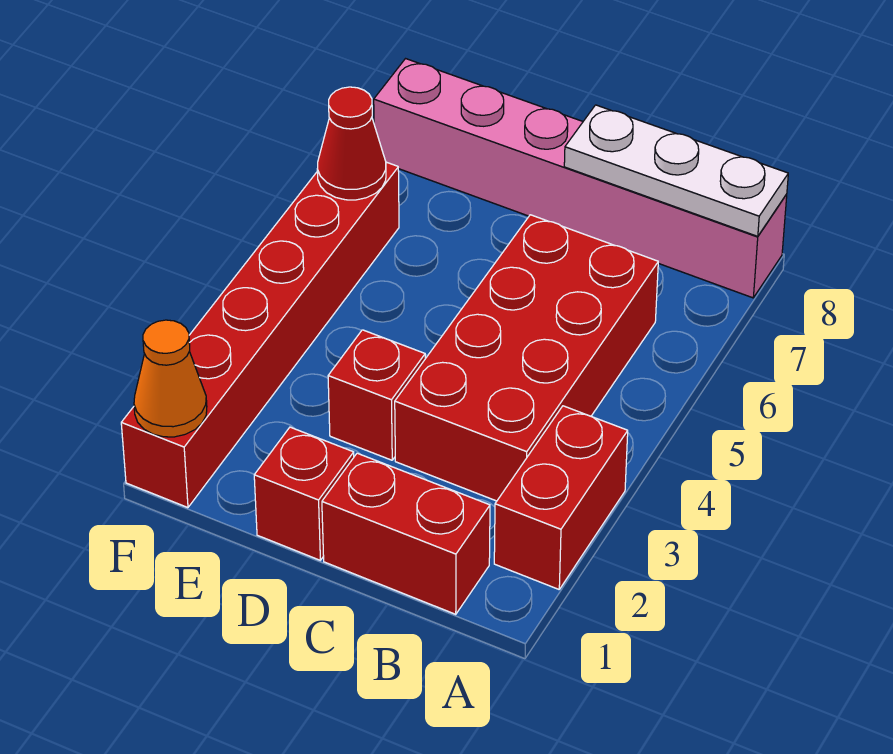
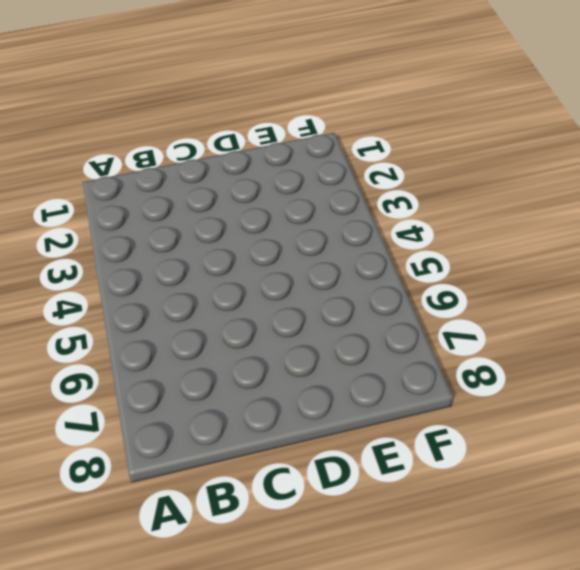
none -> red 1x2 brick [494,406,628,589]
none -> pink 1x6 brick [374,59,787,298]

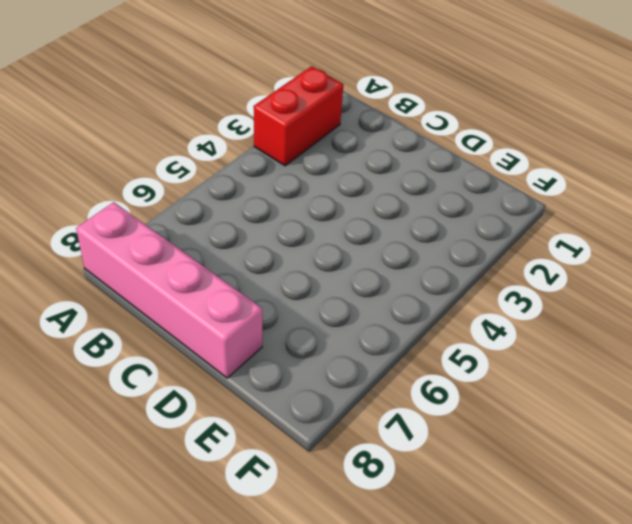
pink 1x4 brick [76,202,262,378] -> pink 1x6 brick [374,59,787,298]
none -> red 1x2 brick [322,453,490,614]
none -> red 2x4 brick [395,215,658,501]

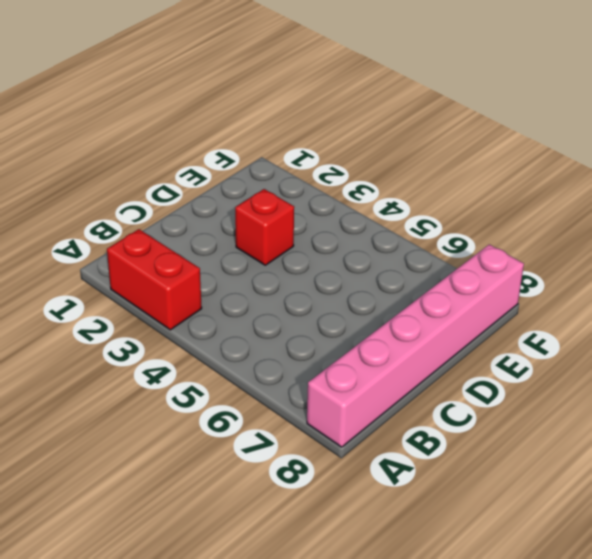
none -> red 1x2 brick [322,453,490,614]
none -> red 2x4 brick [395,215,658,501]

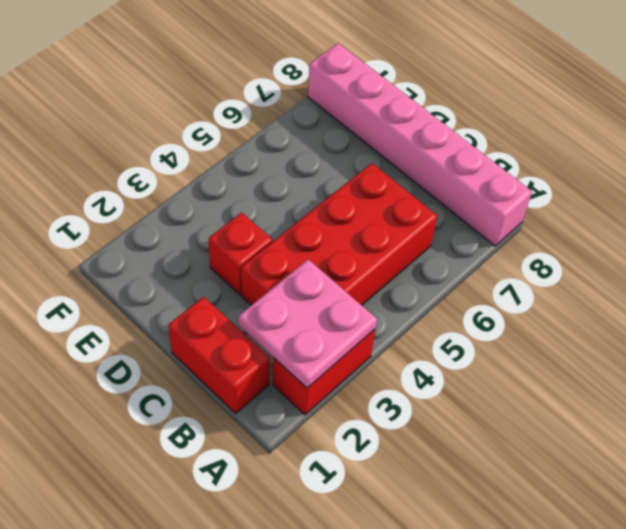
pink 2x2 plate [239,259,377,388] -> none
none -> red 1x1 brick [254,427,354,560]
none -> red 1x6 brick [121,162,399,508]

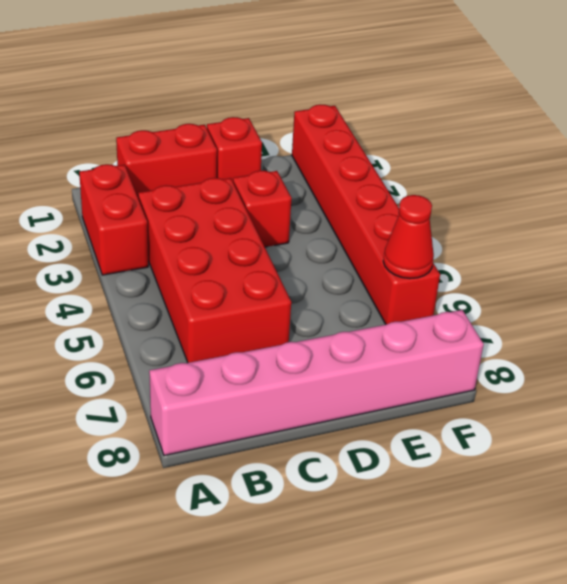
none -> white 1x3 plate [564,105,788,236]
none -> orange 1x1 cone [134,320,207,437]

